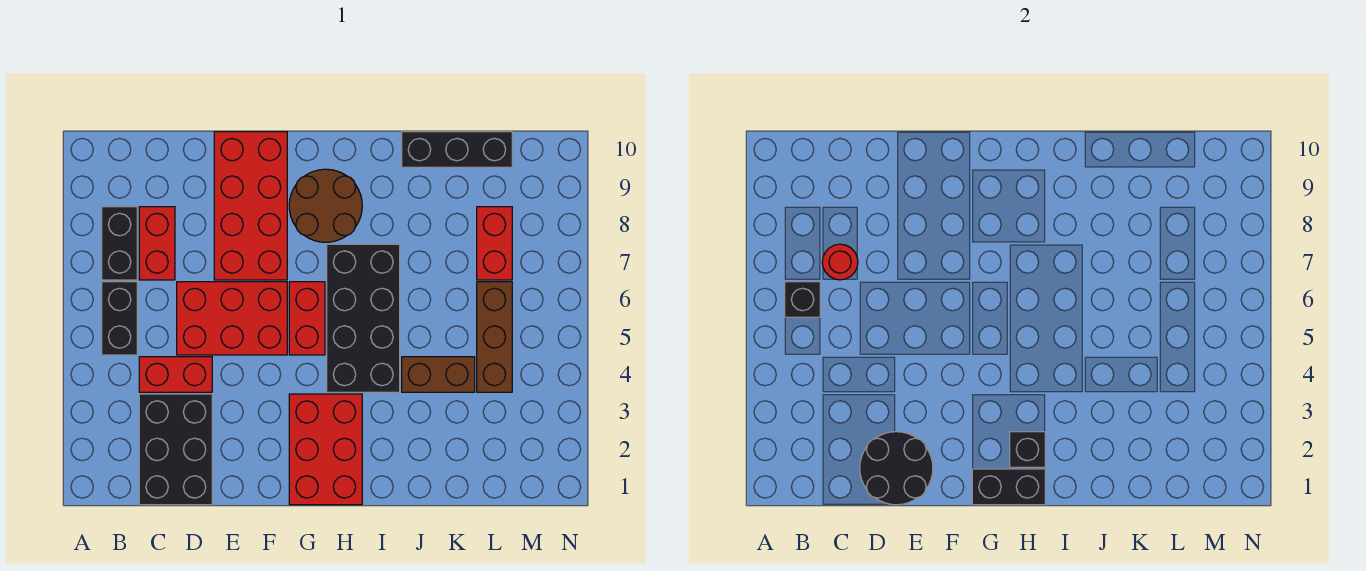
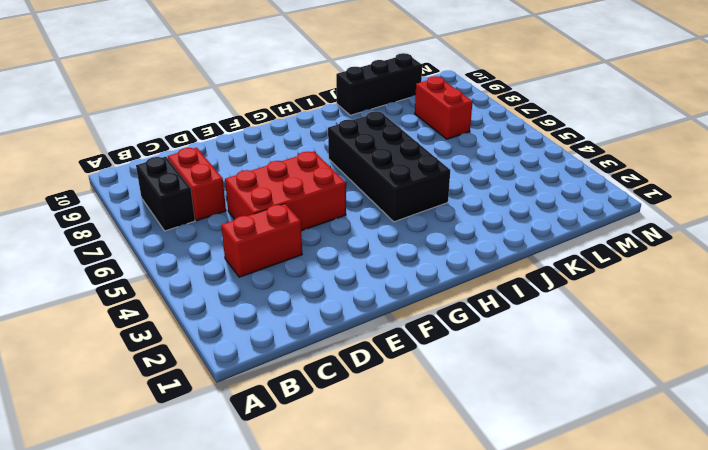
none -> black 1x2 brick [102,282,137,355]
none -> black 2x3 brick [139,394,212,505]
none -> red 2x4 brick [214,132,287,280]

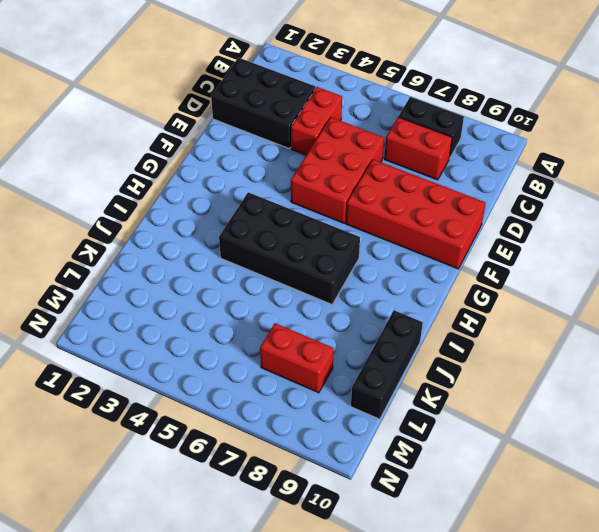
none -> black 1x2 brick [102,282,137,355]
none -> red 2x3 brick [289,394,362,505]
none -> red 1x2 brick [289,282,325,355]

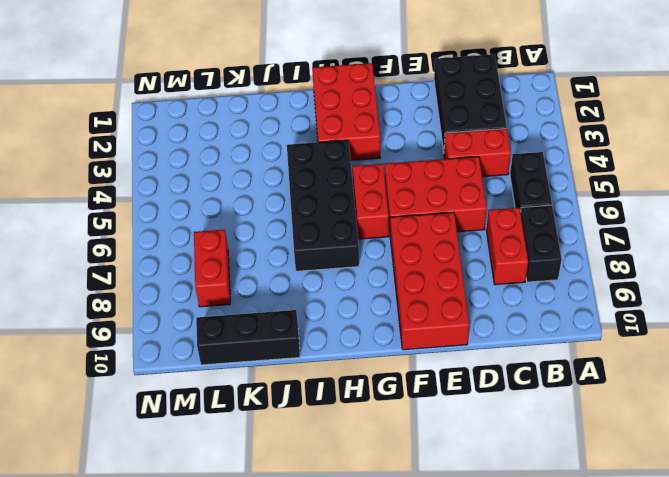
none -> brown 2x2 round brick [289,169,362,242]
none -> brown 1x2 brick [402,357,475,392]
none -> brown 1x3 brick [477,282,512,392]

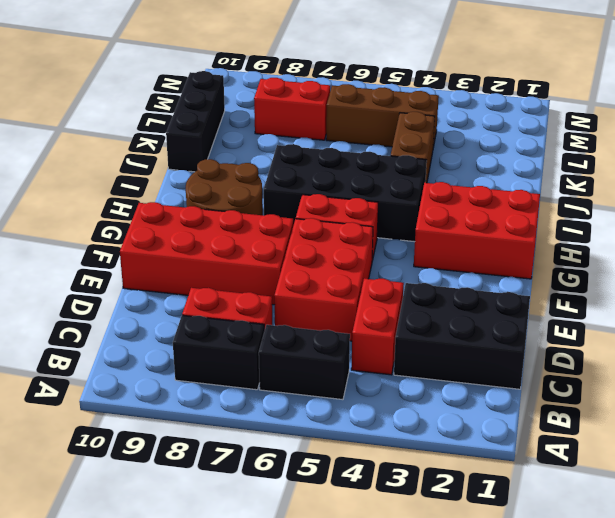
none -> black 1x1 brick [785,282,820,317]
none -> red 1x1 round brick [822,244,858,280]
none -> black 2x2 round brick [860,432,933,505]

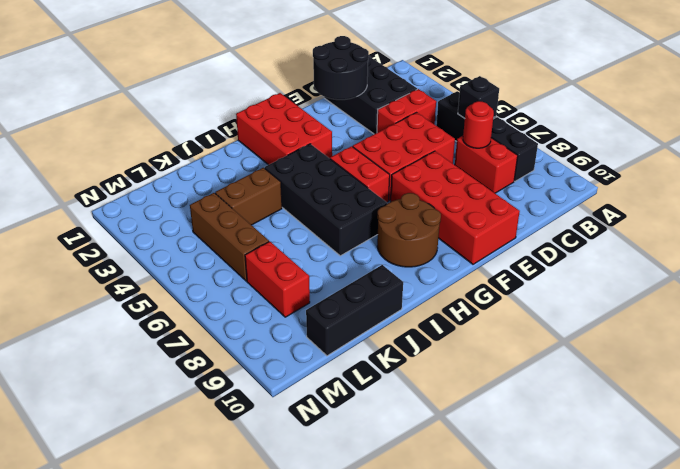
none -> black 1x2 brick [972,469,1045,505]
none -> black 1x1 brick [1010,432,1045,467]

